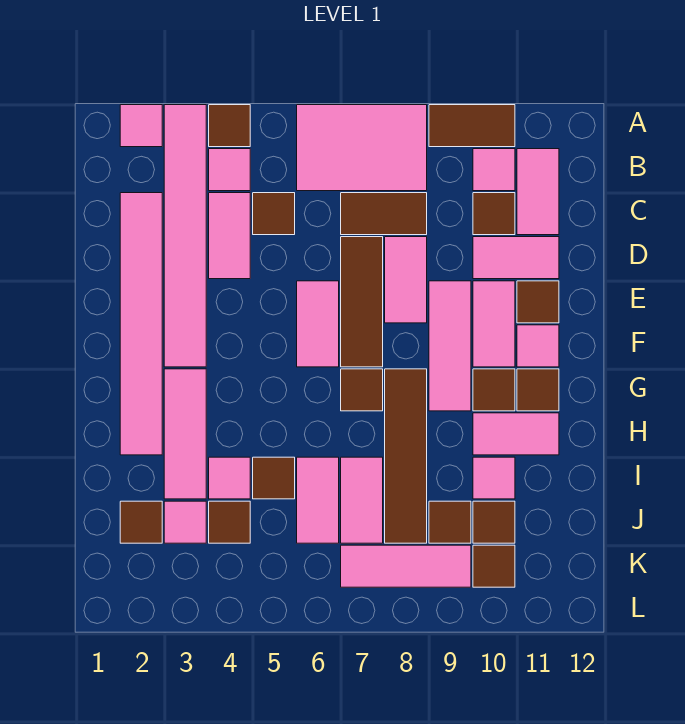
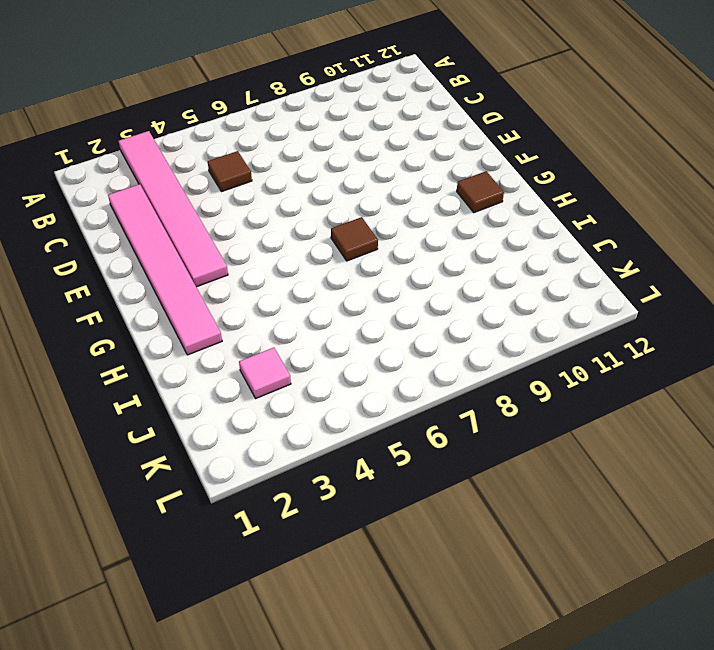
none -> pink 1x1 tile [120,105,162,147]
none -> brown 1x1 tile [209,105,250,147]
none -> pink 2x3 tile [297,105,427,191]
none -> brown 1x2 tile [429,105,515,147]

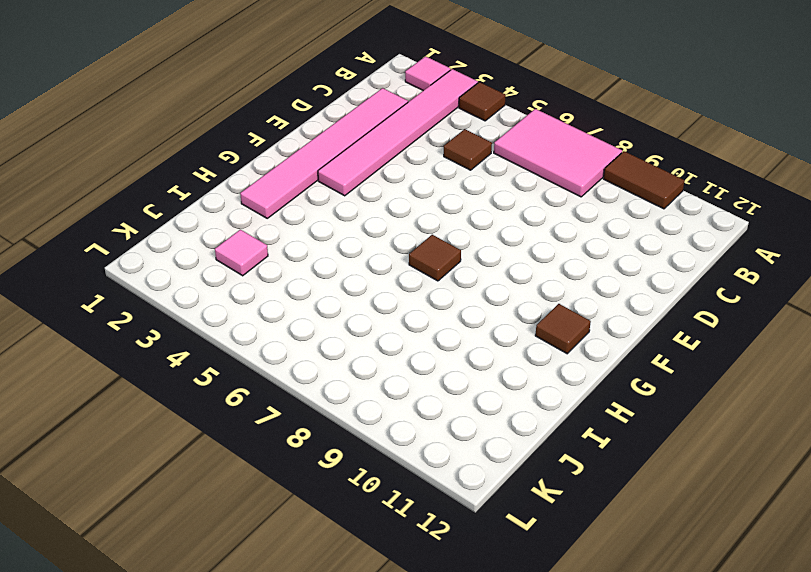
none -> pink 1x1 tile [209,149,250,191]
none -> pink 1x1 tile [473,149,515,191]
none -> pink 1x2 tile [517,149,559,235]
none -> pink 1x2 tile [209,193,250,279]

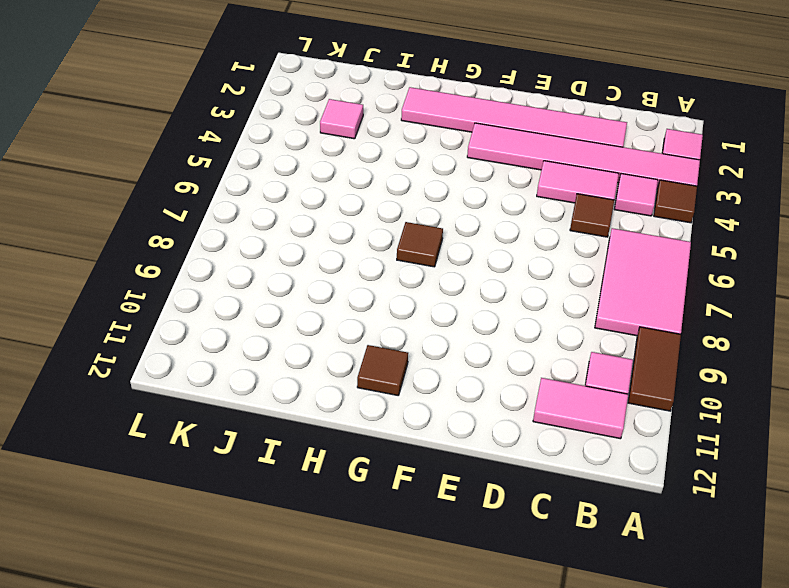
none -> brown 1x2 tile [341,193,427,235]
none -> brown 1x1 tile [473,193,515,235]
none -> brown 1x3 tile [341,237,383,367]
none -> pink 1x2 tile [385,237,427,323]

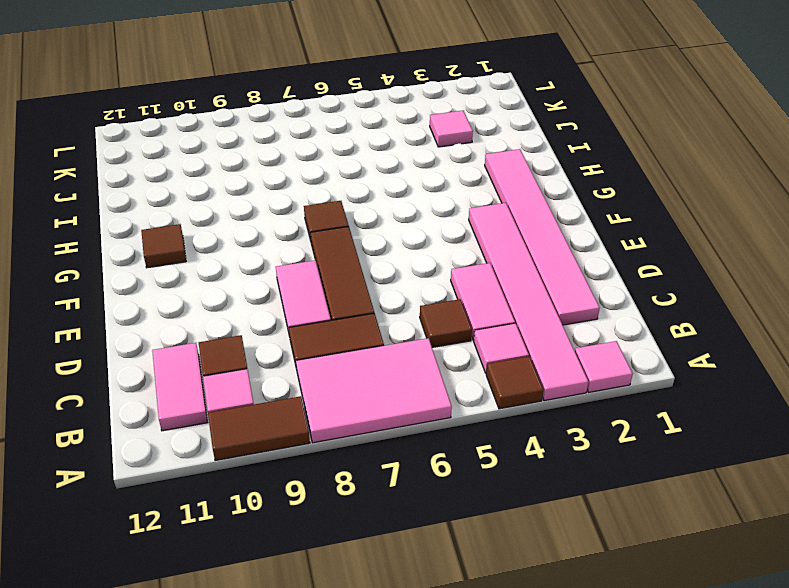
none -> pink 1x2 tile [473,237,559,279]
none -> pink 1x2 tile [297,281,339,367]
none -> pink 1x3 tile [429,281,471,411]
none -> pink 1x2 tile [473,281,515,367]

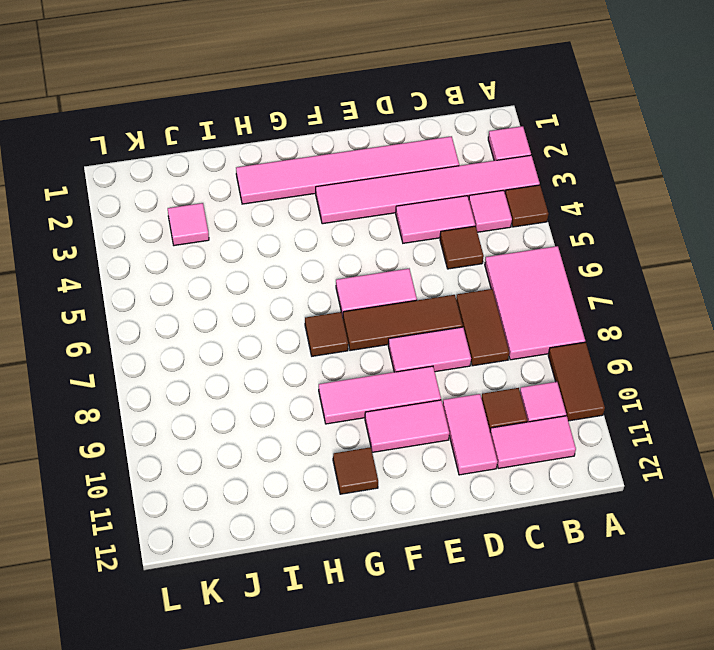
none -> brown 1x1 tile [517,281,559,323]
none -> pink 1x1 tile [517,325,559,367]
none -> pink 1x3 tile [164,369,206,499]
none -> brown 1x4 tile [385,369,427,543]

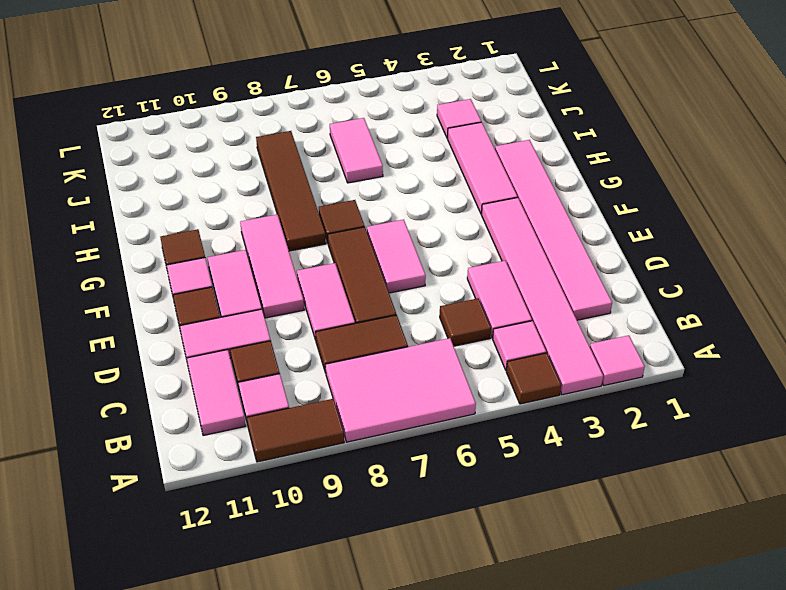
none -> brown 1x1 tile [473,369,515,411]
none -> pink 1x2 tile [473,413,559,455]
none -> pink 1x1 tile [209,457,250,499]
none -> brown 1x1 tile [253,457,295,499]

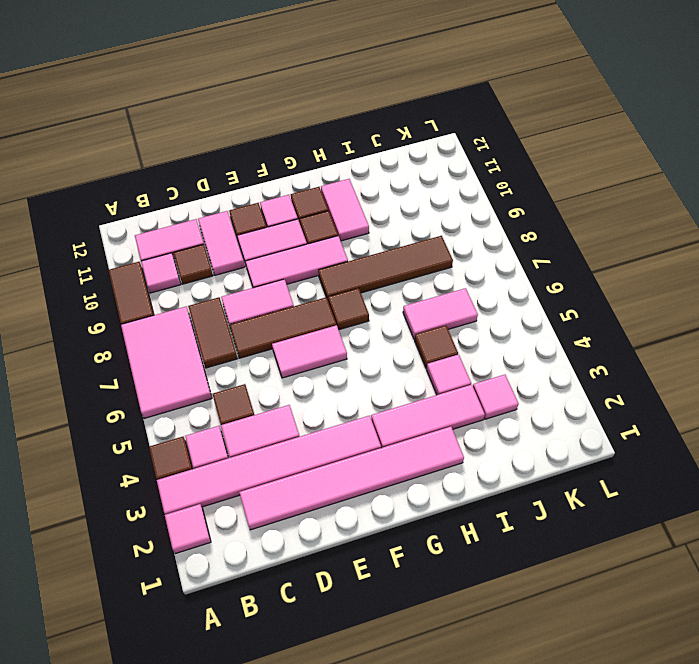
none -> pink 1x2 tile [341,457,383,543]
none -> pink 1x1 tile [473,457,515,499]
none -> brown 1x1 tile [120,501,162,543]
none -> brown 1x1 tile [209,501,250,543]

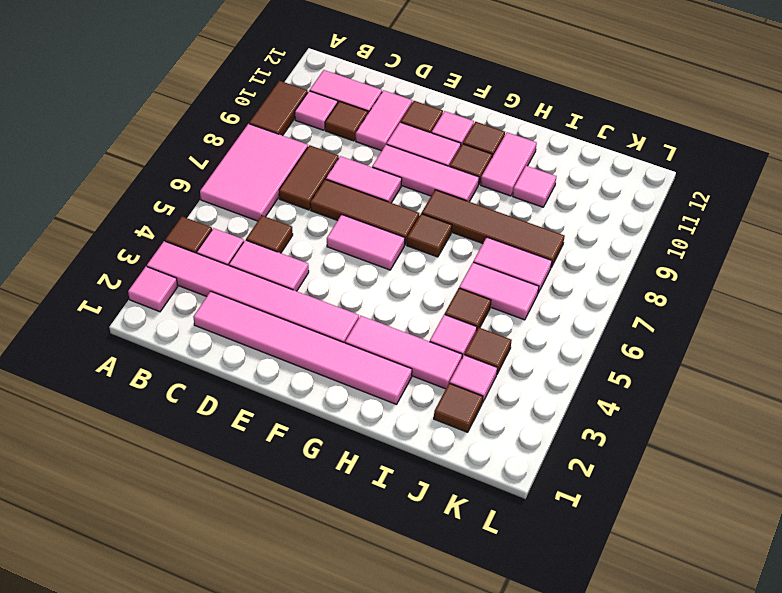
none -> brown 1x1 tile [429,501,471,543]
none -> brown 1x1 tile [473,501,515,543]
none -> pink 1x3 tile [341,545,471,587]
none -> brown 1x1 tile [473,545,515,587]

